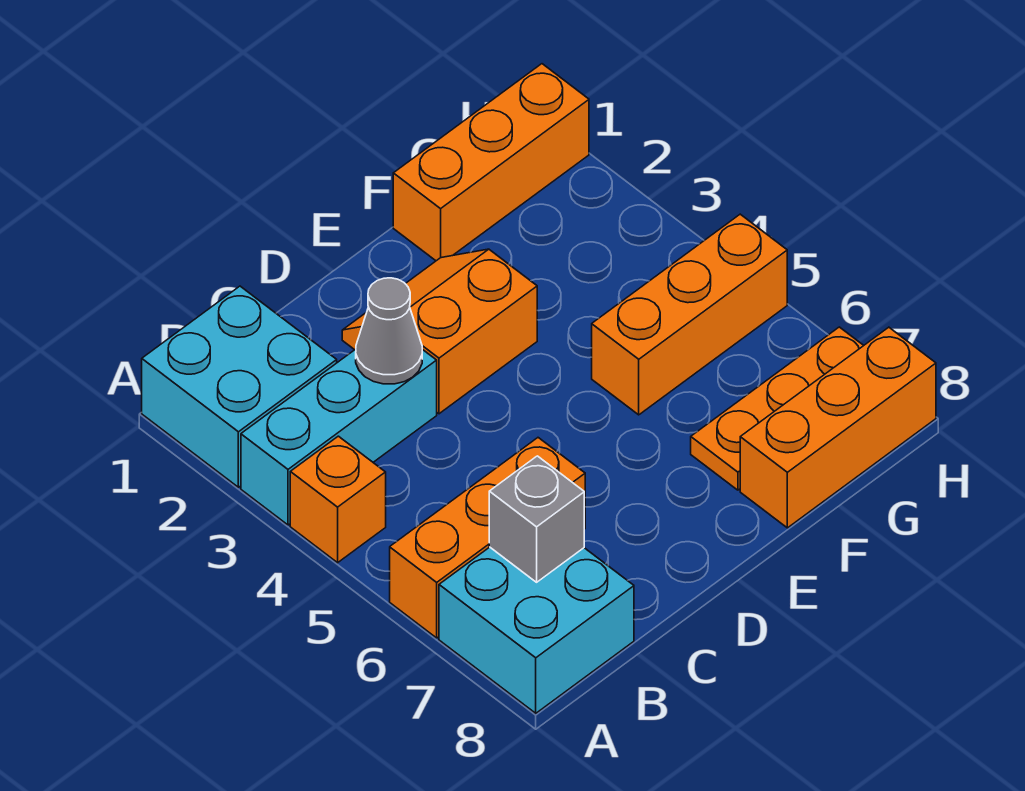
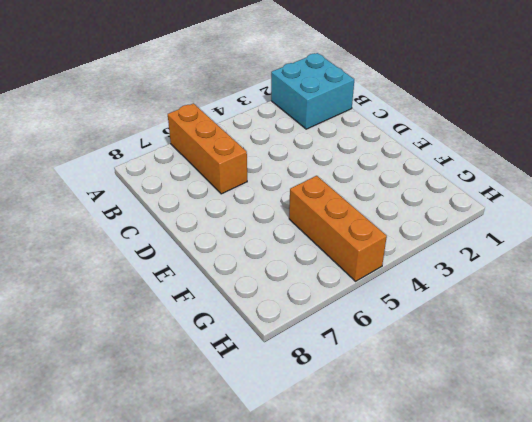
none -> cyan 1x3 brick [241,349,437,525]
none -> orange 1x1 brick [290,436,386,563]
none -> cyan 2x2 brick [439,547,634,713]

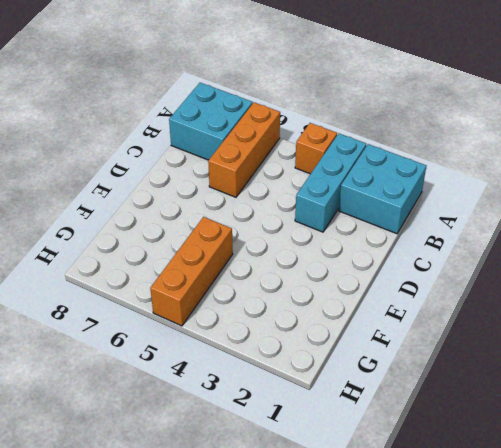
none -> orange 2x2 slope [342,249,537,414]
none -> orange 1x3 brick [393,64,589,261]
none -> orange 1x3 plate [691,327,864,490]

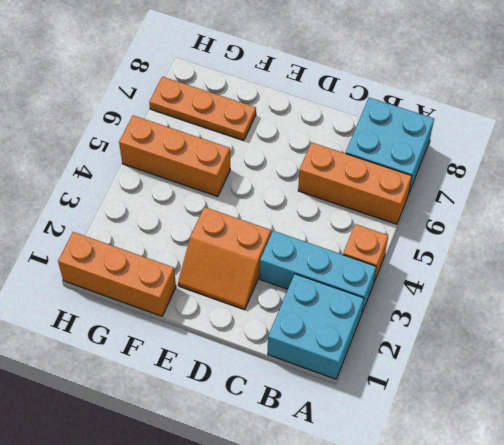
none -> orange 1x3 brick [740,327,936,528]
none -> grey 1x1 brick [489,456,584,582]
none -> grey 1x1 cone [356,278,422,384]

